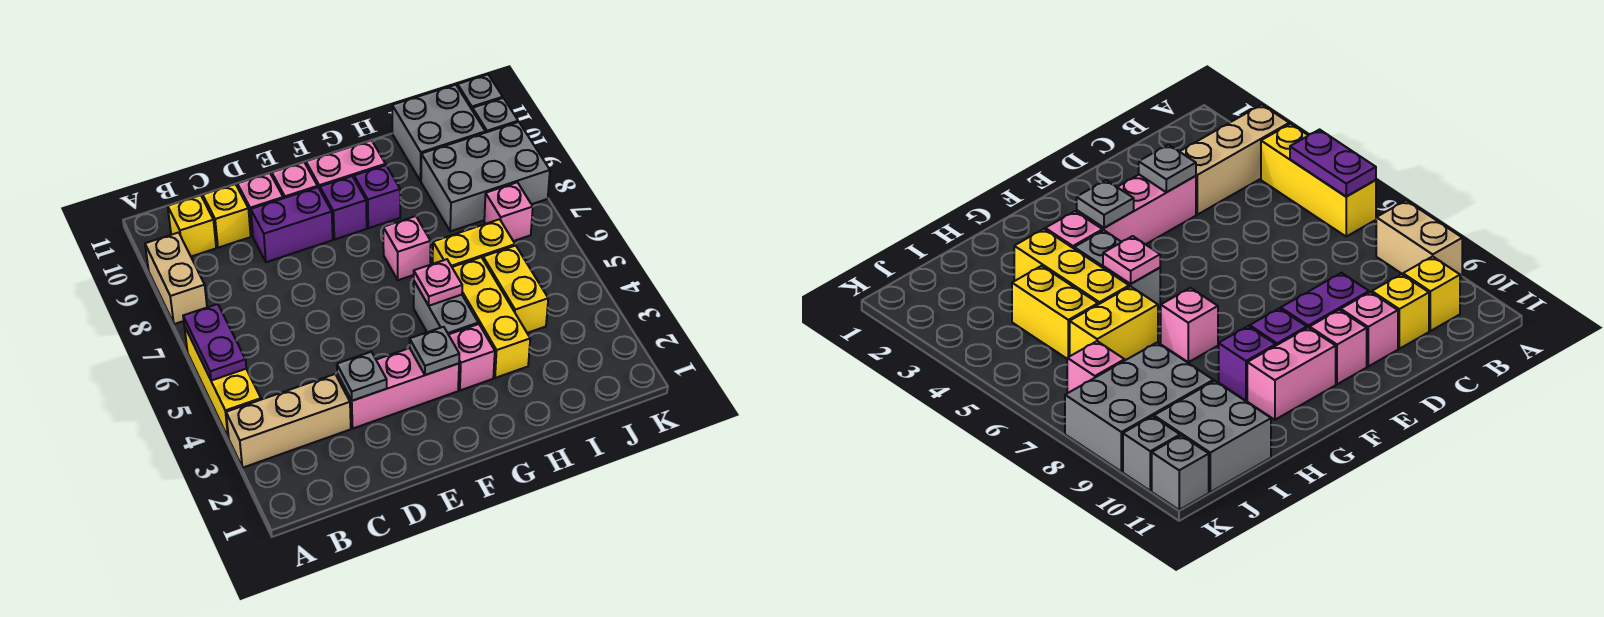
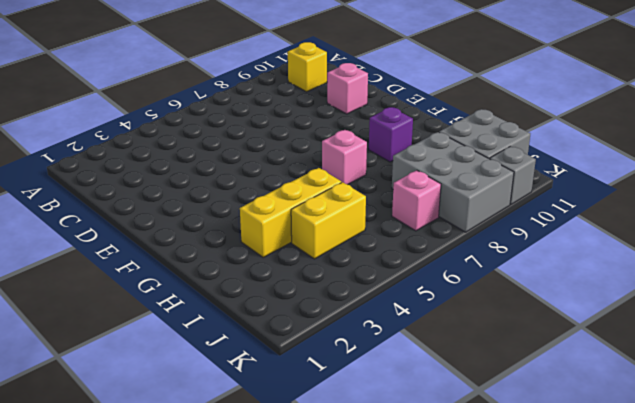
none -> tan 1x3 brick [226,374,351,468]
none -> yellow 1x3 brick [184,326,261,438]
none -> tan 1x2 brick [145,232,207,324]

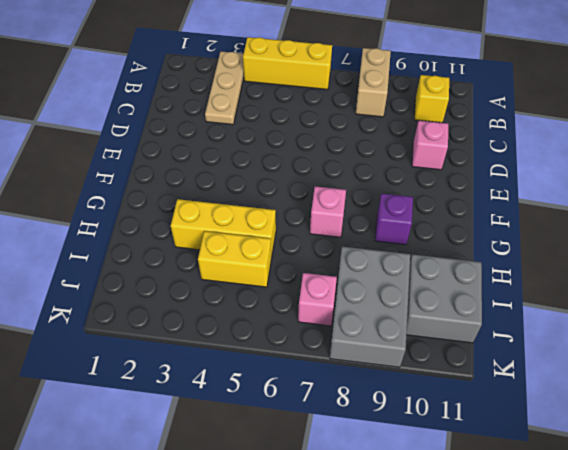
tan 1x3 plate [205,52,244,124] -> tan 1x3 brick [226,374,351,468]
tan 1x2 brick [356,48,391,117] -> tan 1x2 brick turned to [145,232,207,324]
none -> yellow 1x1 brick [203,184,251,248]
none -> pink 1x3 brick [337,348,459,428]
none -> purple 1x2 brick [251,187,333,262]

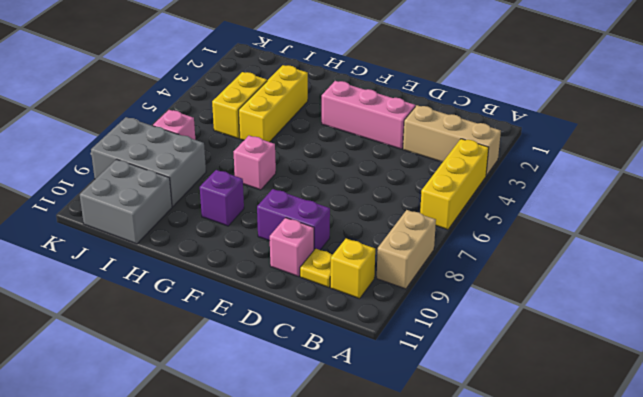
yellow 1x1 plate [300,249,333,288] -> yellow 1x1 brick [203,184,251,248]
none -> pink 1x1 brick [272,162,318,198]
none -> purple 1x1 brick [320,176,367,239]
none -> pink 1x2 brick [306,140,386,189]

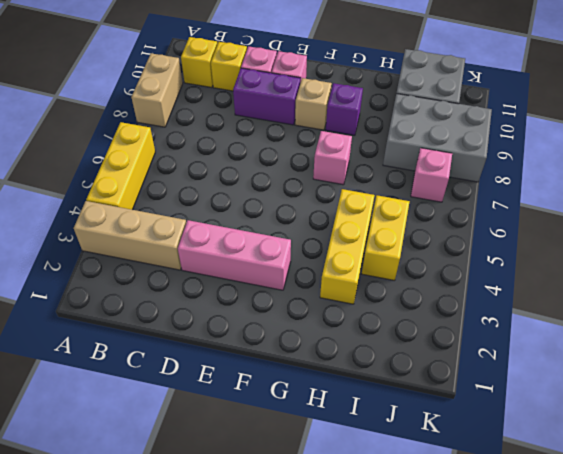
tan 1x1 brick [295,78,332,130] -> purple 1x1 brick [320,176,367,239]
none -> pink 1x2 brick [306,140,386,189]
none -> pink 1x1 brick [449,324,495,390]
none -> grey 1x2 brick [414,281,478,334]

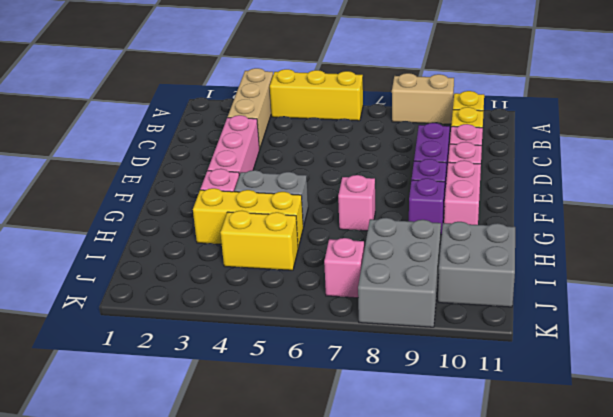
none -> yellow 1x2 brick [433,219,515,267]
none -> grey 1x1 brick [472,98,518,133]
none -> grey 1x1 brick [458,75,503,109]

